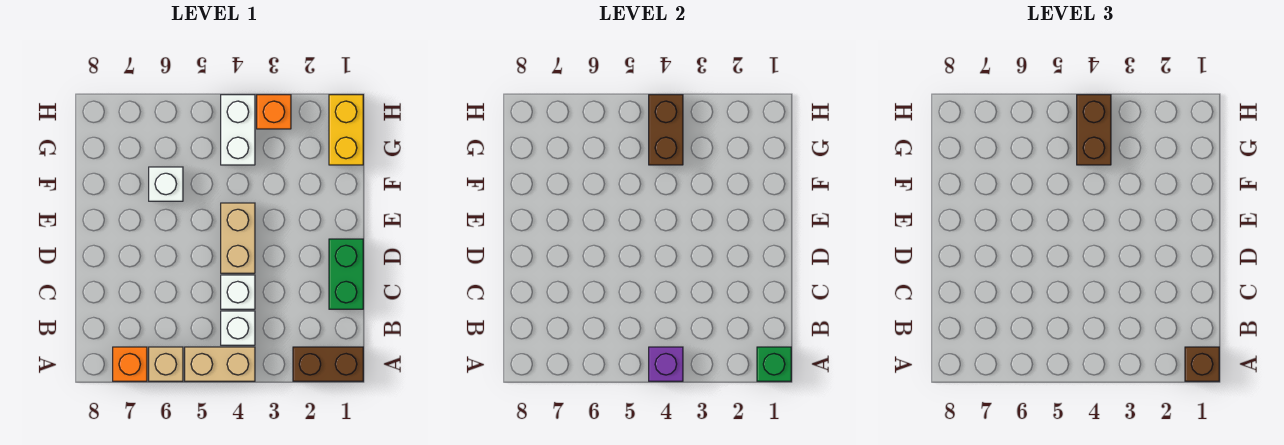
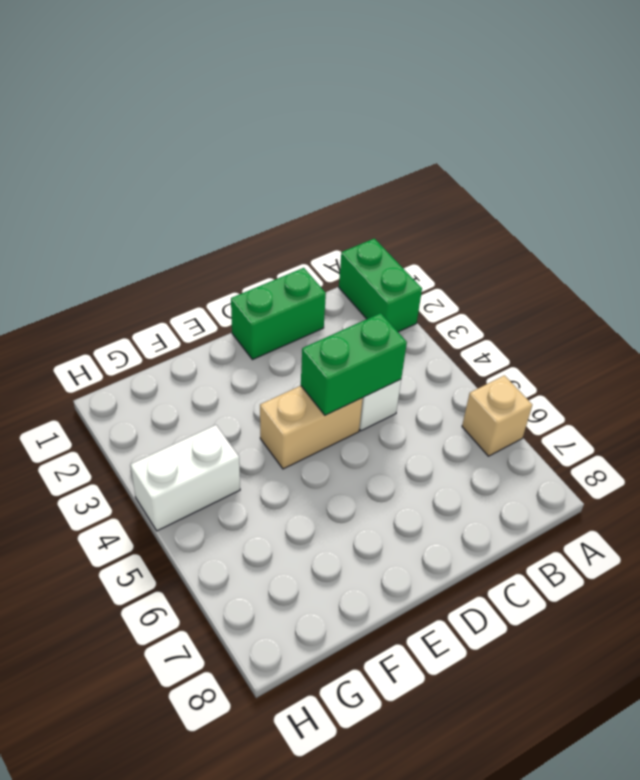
green 1x2 brick [339,238,422,332] -> brown 1x2 brick [293,347,363,381]
green 1x2 brick [301,313,407,415] -> none
none -> tan 1x2 brick [185,347,255,381]
none -> orange 1x1 brick [113,347,147,381]
none -> white 1x1 brick [221,311,255,345]

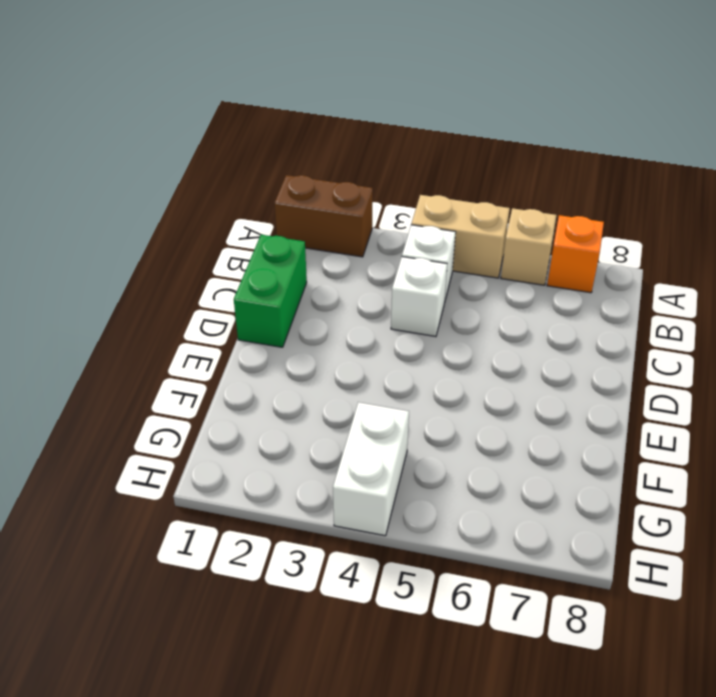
none -> tan 1x2 brick [221,203,255,273]
none -> white 1x1 brick [149,167,183,201]
none -> yellow 1x2 brick [329,95,363,165]

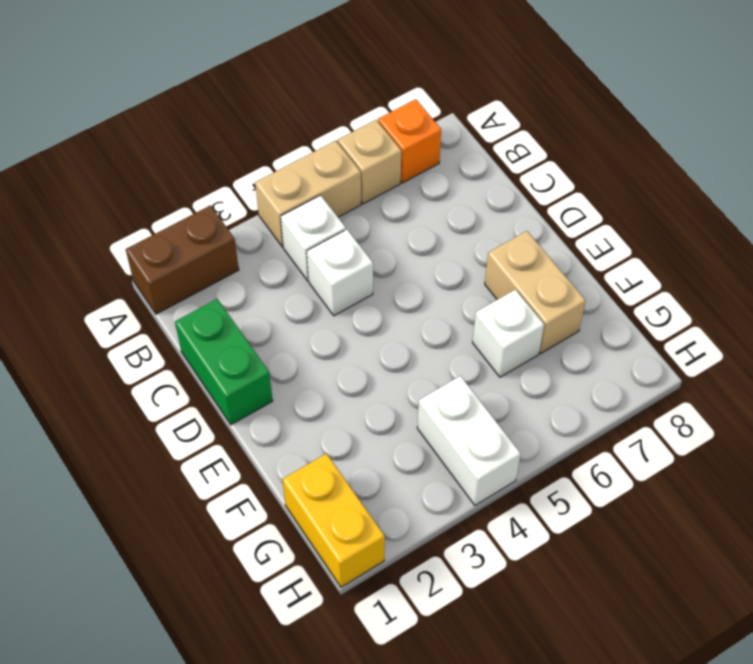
tan 1x2 brick [485,231,586,353] -> tan 1x2 brick moved to [221,203,255,273]
none -> orange 1x1 brick [257,95,291,129]
none -> green 1x1 brick [757,347,791,381]
none -> purple 1x1 brick [649,347,683,381]

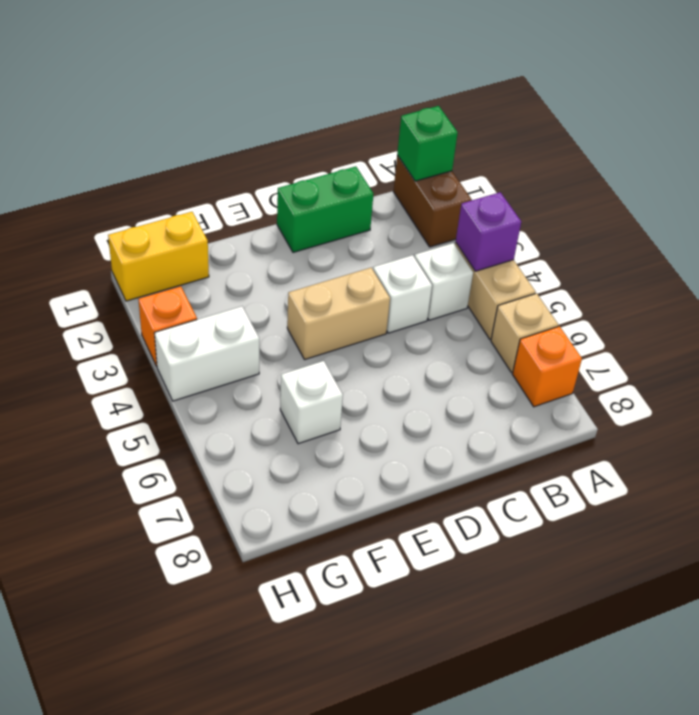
none -> brown 1x2 brick [649,95,683,165]
none -> brown 1x1 brick [1185,347,1219,381]
none -> brown 1x2 brick [1077,95,1111,165]

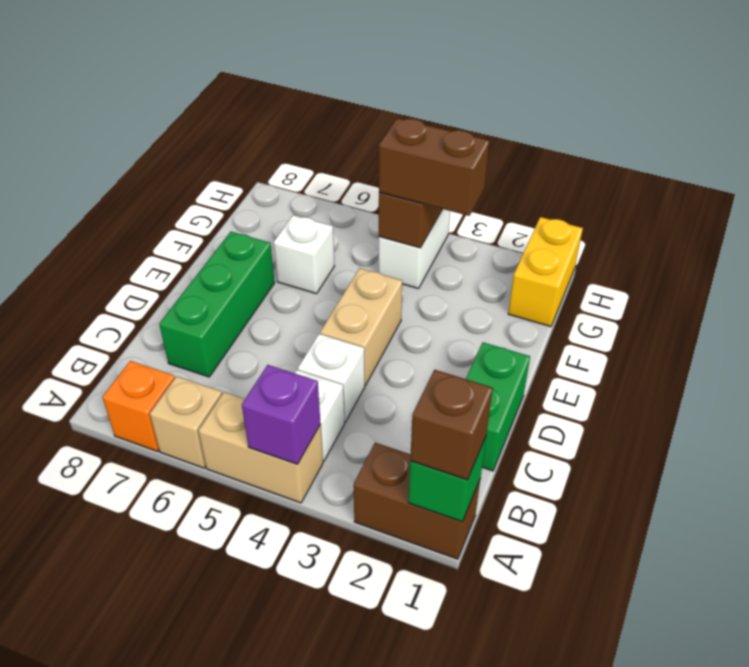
green 1x3 brick [159,232,275,377] -> none
brown 1x2 brick [379,118,489,216] -> brown 1x2 brick turned to [1077,95,1111,165]
none -> orange 1x1 brick [257,95,291,129]

